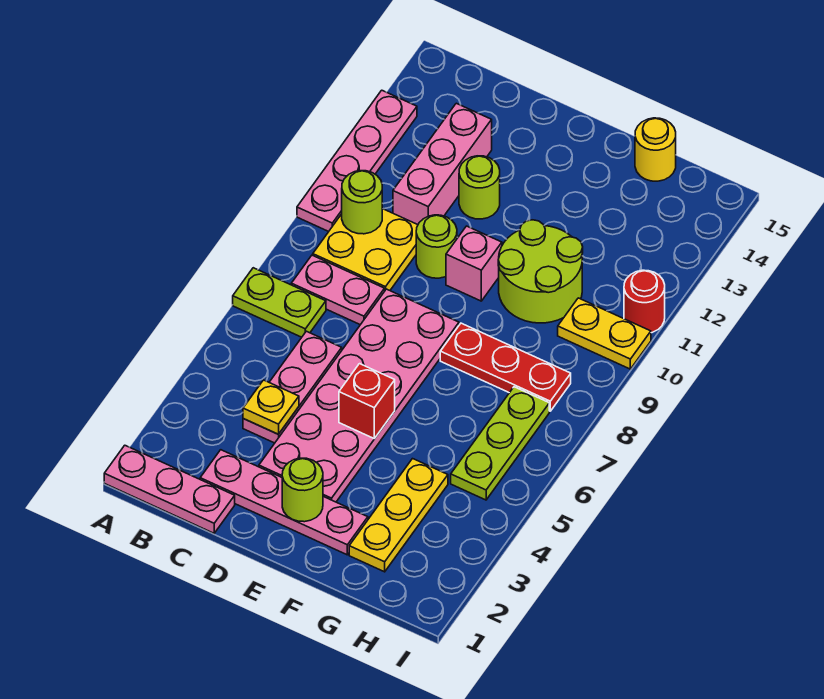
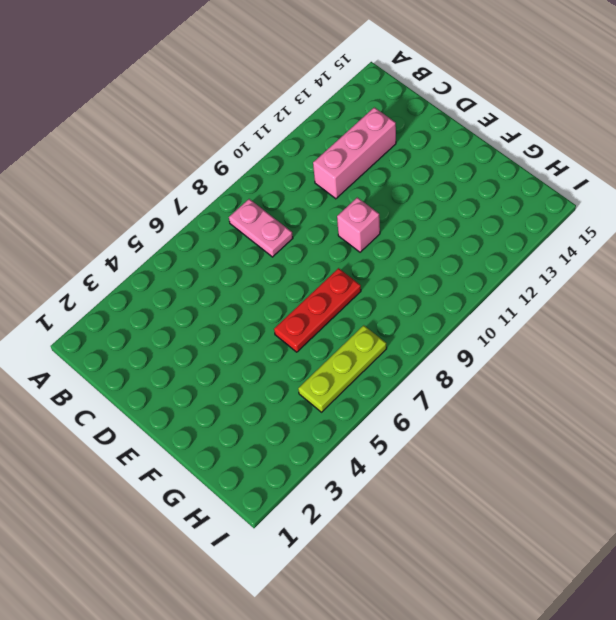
red 1x3 plate [274,268,361,352] -> red 1x3 plate turned to [440,323,571,411]
none -> pink 1x3 plate [104,445,235,533]
none -> lime 1x2 plate [233,268,326,337]
none -> pink 1x4 plate [297,90,417,232]

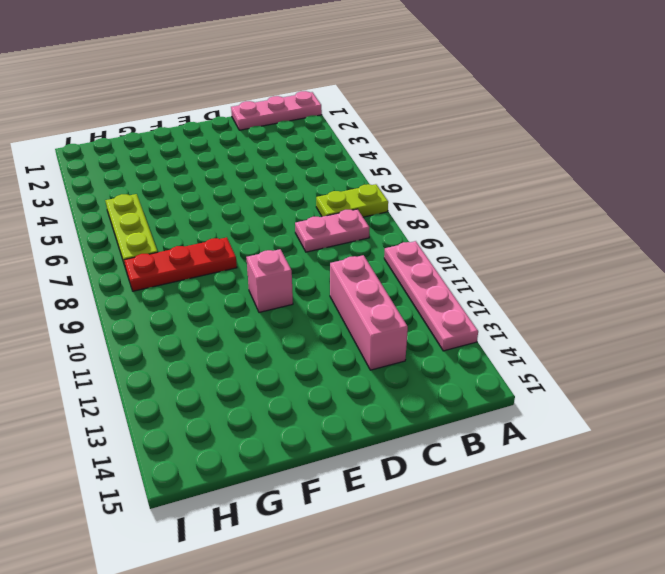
none -> yellow 2x2 plate [313,209,418,290]
none -> pink 1x4 plate [200,450,368,555]
none -> pink 1x3 plate [243,331,342,443]

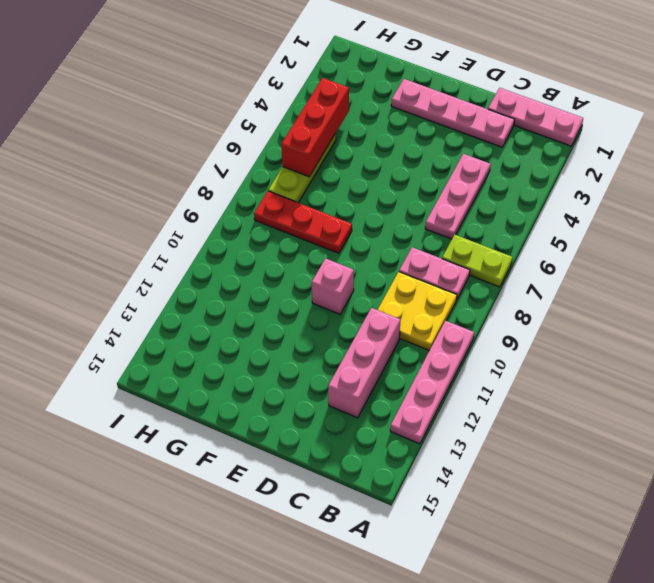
red 1x3 brick [281,78,349,177] -> none
none -> pink 2x6 plate [259,289,459,502]
none -> lime 1x1 round brick [416,215,457,278]
none -> lime 1x1 round brick [459,156,500,219]

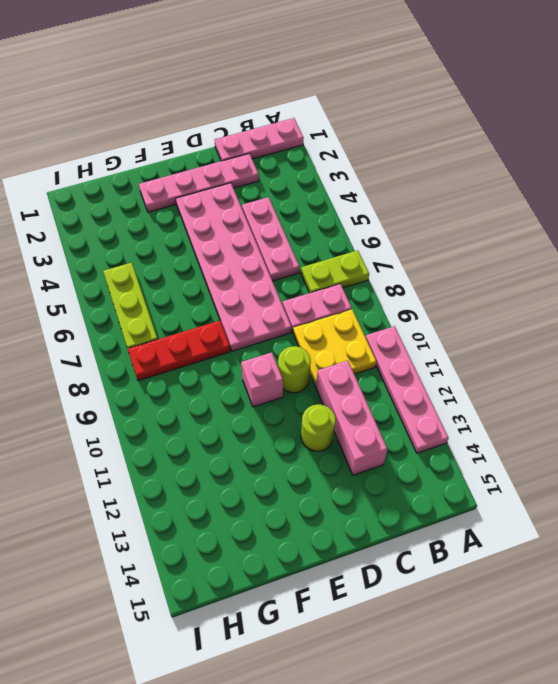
none -> lime 2x2 round brick [498,220,583,323]
none -> yellow 1x3 plate [349,459,448,572]
none -> yellow 1x1 round brick [635,118,676,181]

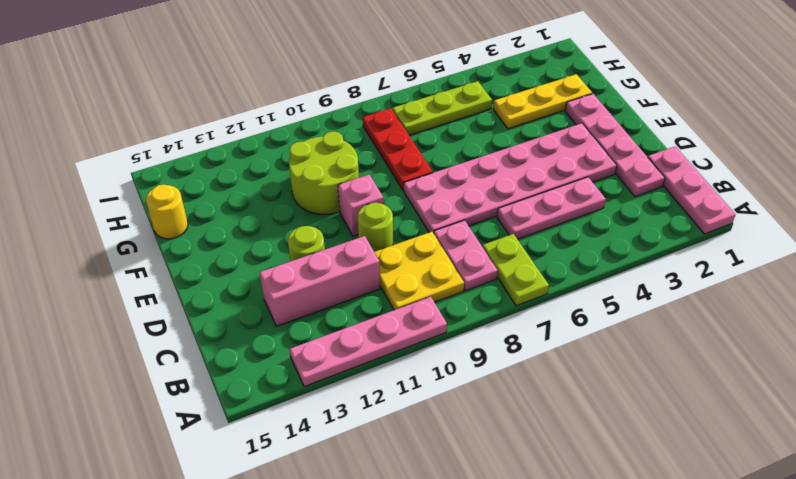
none -> yellow 1x2 plate [558,298,651,369]
none -> red 1x1 round brick [624,270,665,333]
none -> lime 1x1 round brick [342,171,382,234]

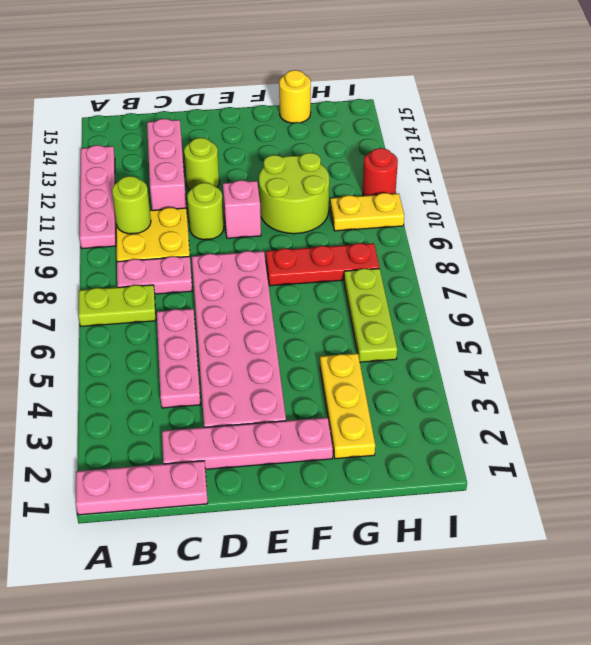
none -> yellow 1x1 plate [243,380,299,434]
none -> lime 1x1 round brick [282,458,323,522]
none -> red 1x1 brick [339,364,395,439]

